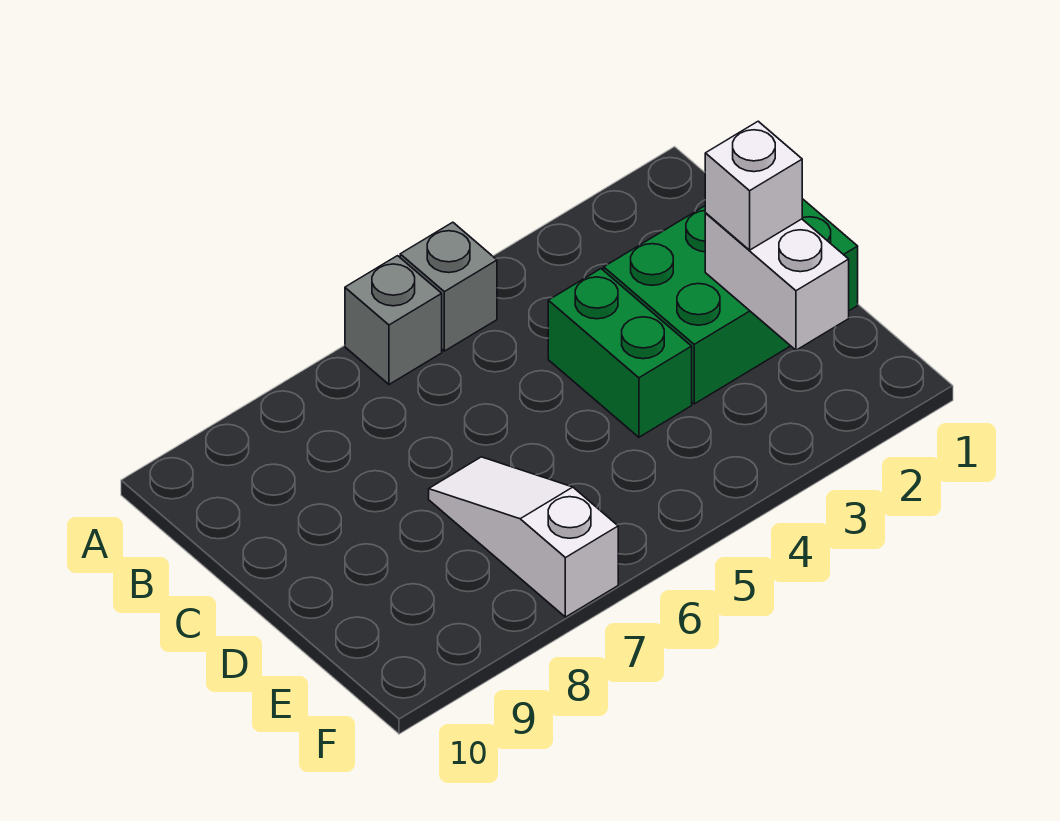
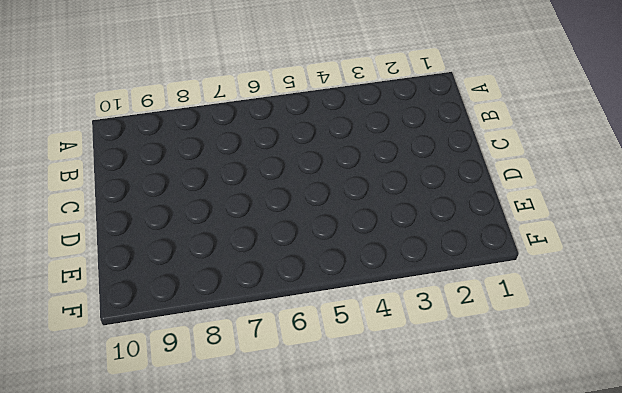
none -> grey 1x1 brick [400,222,497,351]
none -> grey 1x1 brick [345,256,442,384]

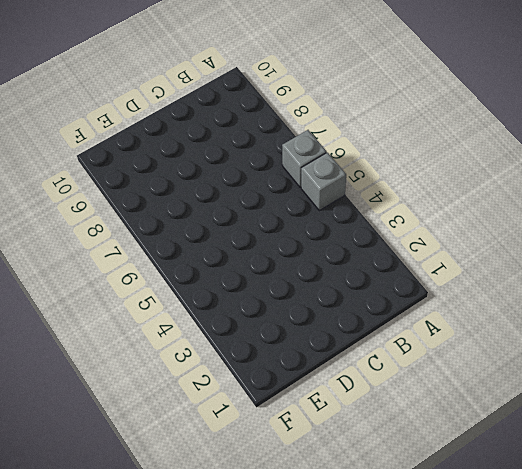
none -> green 2x3 brick [604,199,858,404]
none -> green 1x2 brick [548,269,692,437]

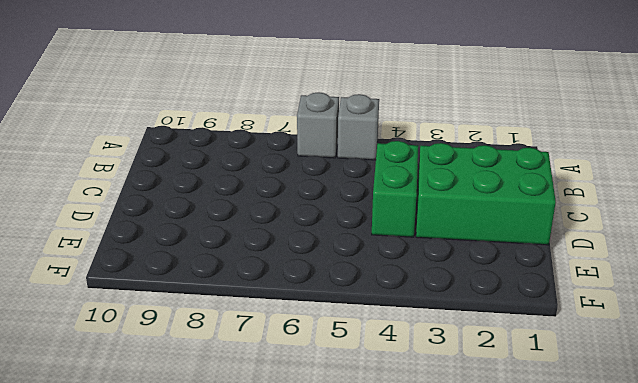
none -> white 1x3 slope [429,457,618,617]
none -> white 1x2 brick [705,213,849,350]

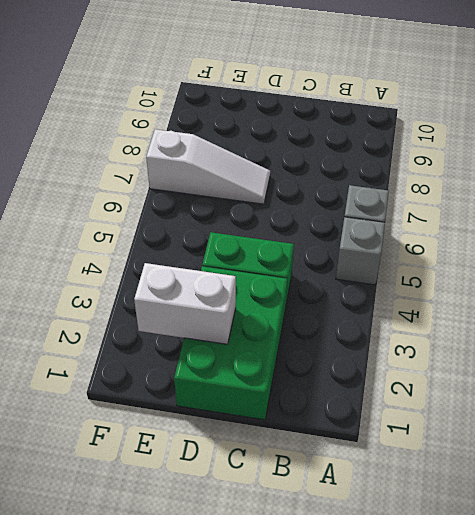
none -> white 1x1 brick [705,121,802,250]

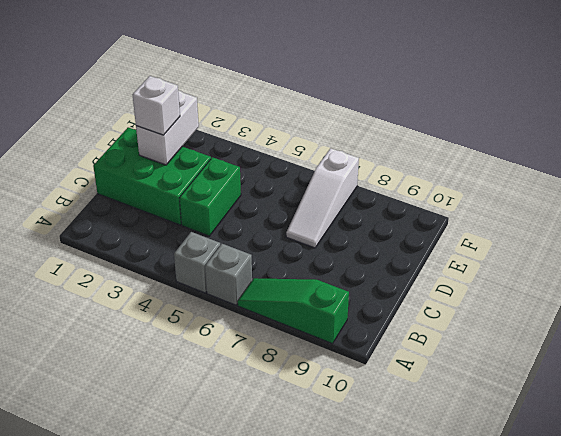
green 1x3 slope [238,278,349,344] -> none

